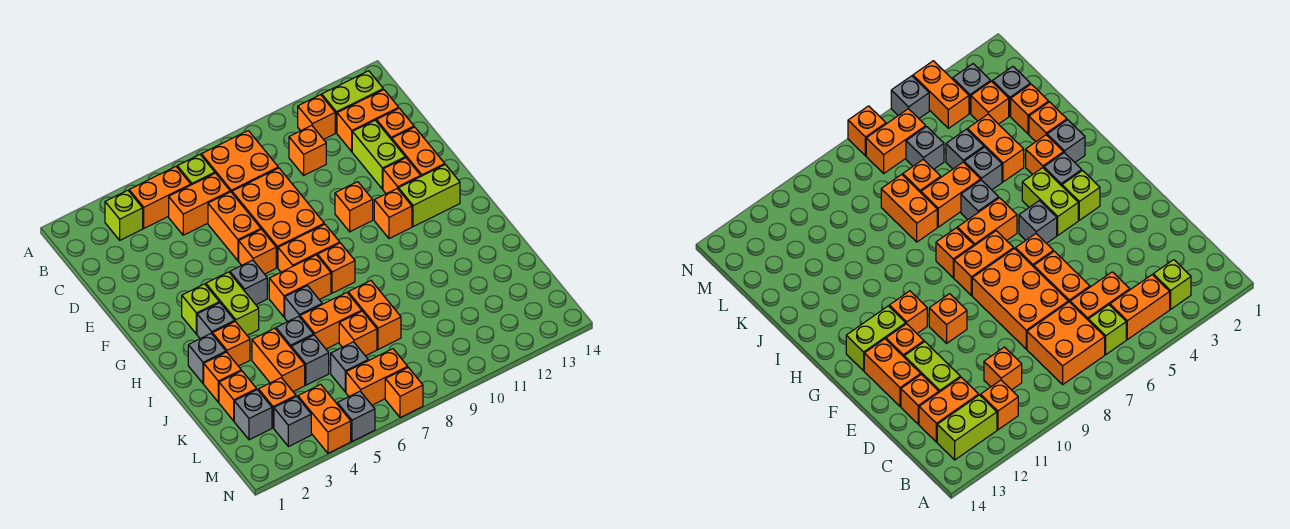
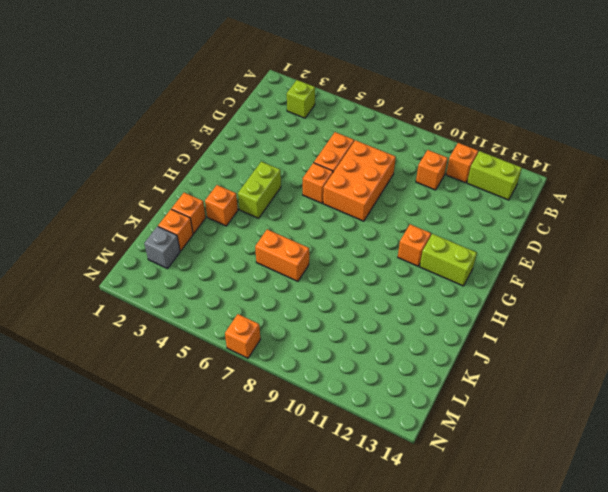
none -> orange 1x2 brick [129,167,191,228]
none -> lime 1x1 brick [177,155,215,185]
none -> orange 2x2 brick [201,131,278,192]
none -> orange 1x2 brick [169,173,230,235]

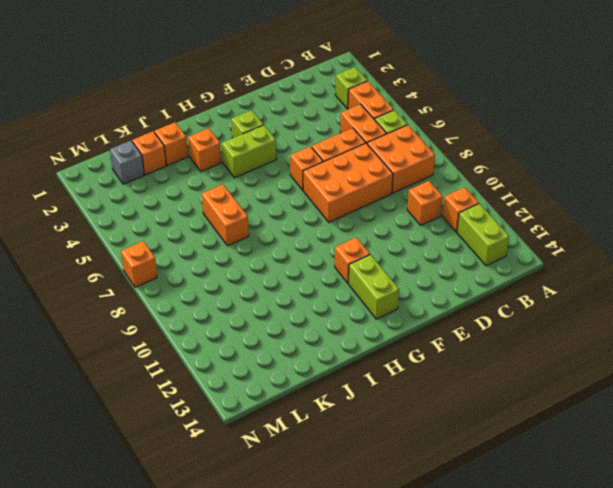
none -> orange 1x2 brick [337,90,399,151]
none -> lime 1x2 brick [352,120,405,189]
none -> orange 1x1 brick [377,108,414,140]
none -> orange 1x2 brick [392,127,445,176]

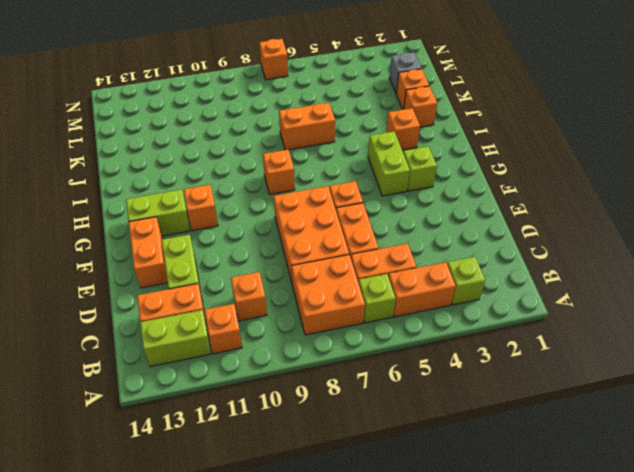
none -> orange 1x1 brick [377,108,414,140]
none -> orange 1x1 brick [335,182,373,232]
none -> orange 1x1 brick [383,158,421,194]
none -> grey 1x1 brick [230,260,267,305]

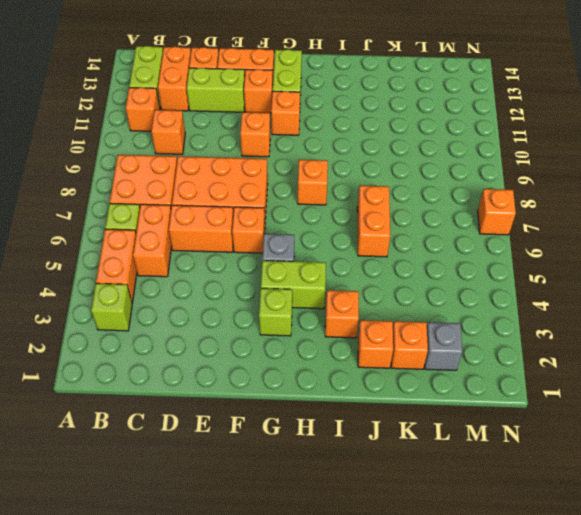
none -> orange 1x2 brick [278,224,340,272]
none -> grey 1x1 brick [197,303,235,339]
none -> orange 1x2 brick [269,255,331,317]
none -> grey 1x1 brick [188,333,226,383]

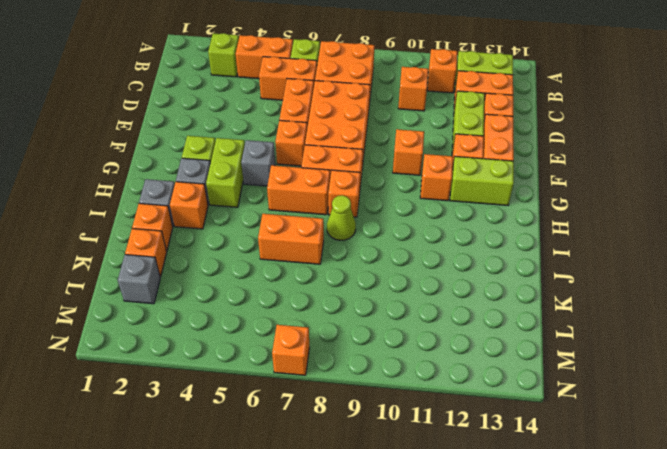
lime 1x1 cone [327,195,356,240] -> none
none -> grey 1x1 brick [285,286,322,322]
none -> orange 1x2 brick [252,328,305,392]
none -> grey 1x1 brick [276,316,313,347]
none -> orange 1x2 brick [348,281,401,349]

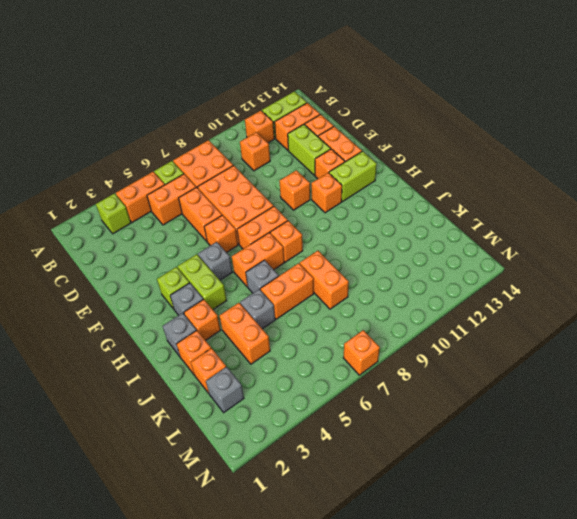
none -> grey 1x1 brick [291,335,329,385]
none -> orange 1x1 brick [339,311,377,356]
none -> orange 1x1 brick [258,378,296,428]
none -> grey 1x1 brick [331,342,368,392]

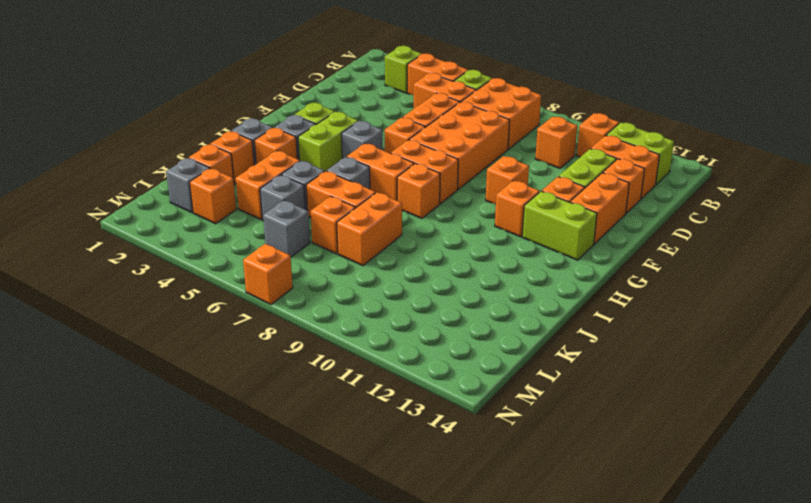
none -> grey 1x1 brick [274,396,311,447]
none -> orange 1x2 brick [298,384,351,453]
none -> orange 1x2 brick [346,349,408,405]
none -> grey 1x1 brick [337,391,375,441]

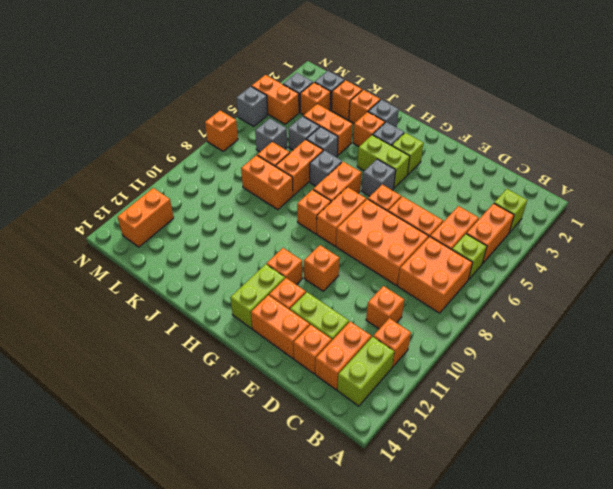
orange 1x2 brick [118,188,174,247] -> orange 1x2 brick moved to [346,349,408,405]

